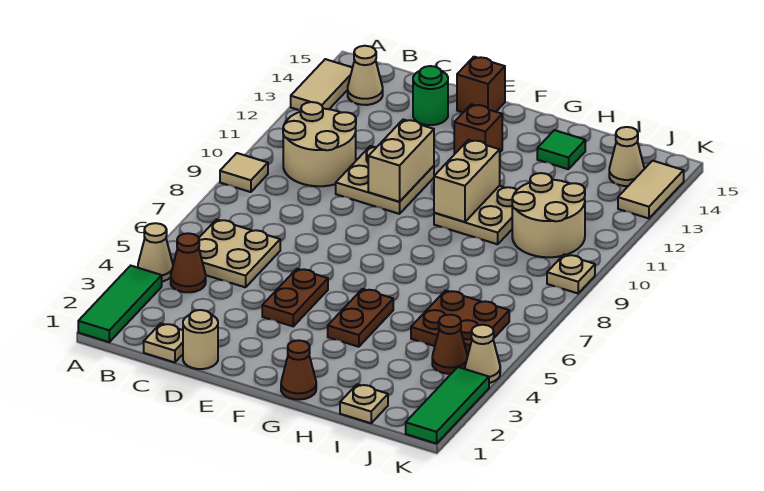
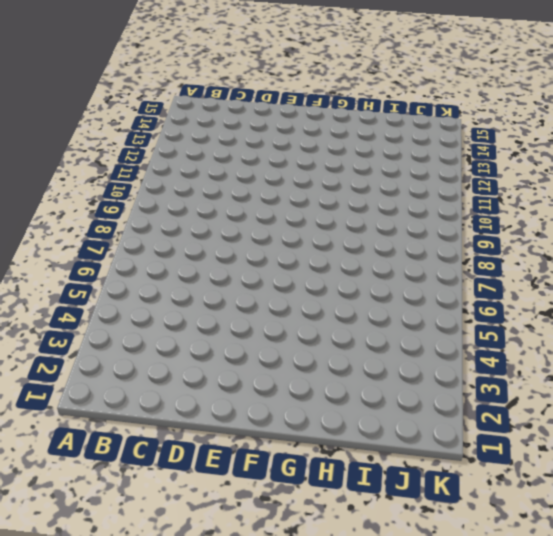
none -> green 1x3 tile [78,266,162,342]
none -> tan 1x1 cone [138,223,173,282]
none -> tan 1x1 tile [220,153,268,192]
none -> tan 1x2 tile [291,59,352,110]

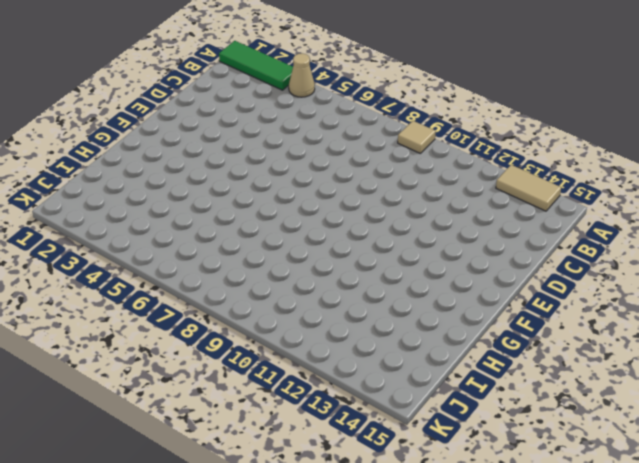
none -> brown 1x1 cone [171,233,206,292]
none -> tan 2x2 plate [199,219,280,287]
none -> tan 2x2 round brick [283,102,356,186]
none -> tan 1x1 cone [348,46,383,105]

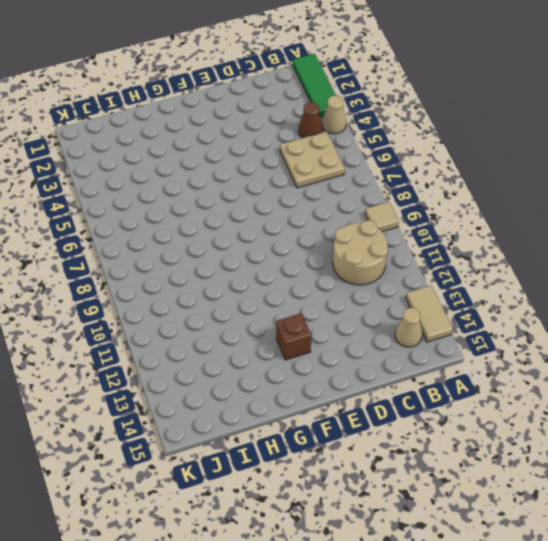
none -> tan 1x1 plate [144,323,183,362]
none -> tan 1x1 round brick [183,310,218,369]
none -> tan 2x2 plate [336,146,434,214]
none -> green 1x1 round brick [413,66,448,125]

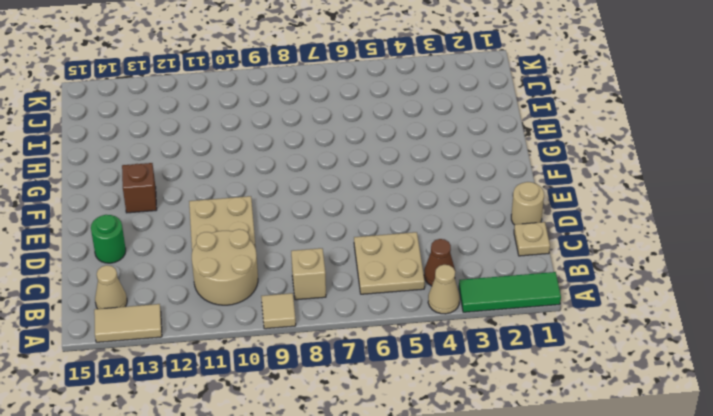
tan 1x1 brick [291,248,326,300] -> none
none -> brown 1x2 plate [262,269,328,326]
none -> brown 1x1 brick [457,57,505,112]
none -> brown 1x1 cone [281,340,316,399]
none -> brown 1x2 plate [328,289,393,347]

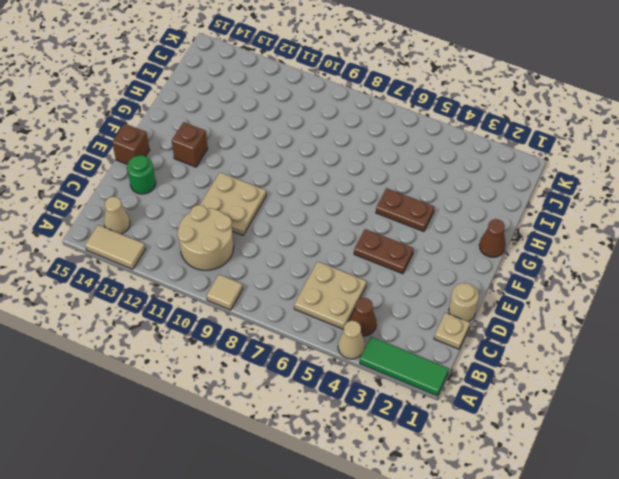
none -> tan 2x2 plate [434,186,517,244]
none -> green 1x1 tile [537,130,585,169]
none -> tan 1x1 plate [340,384,388,423]
none -> brown 2x2 plate [411,290,509,356]

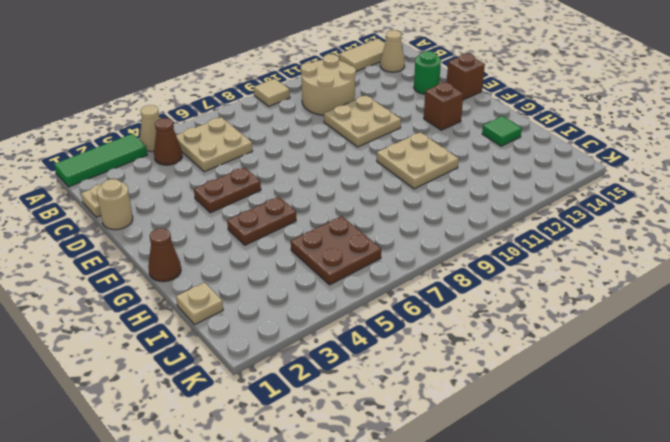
none -> tan 2x2 round brick [512,173,585,257]
none -> brown 1x1 cone [432,315,467,374]
none -> tan 1x1 cone [609,127,644,186]
none -> green 1x3 tile [406,367,489,444]

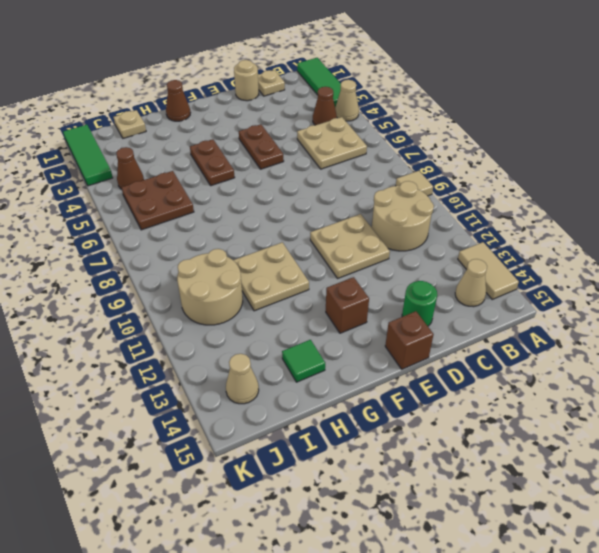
none -> tan 1x1 cone [465,325,500,383]
none -> tan 1x1 plate [547,254,595,293]
none -> tan 1x2 tile [618,161,684,218]
none -> tan 1x2 brick [368,120,434,202]

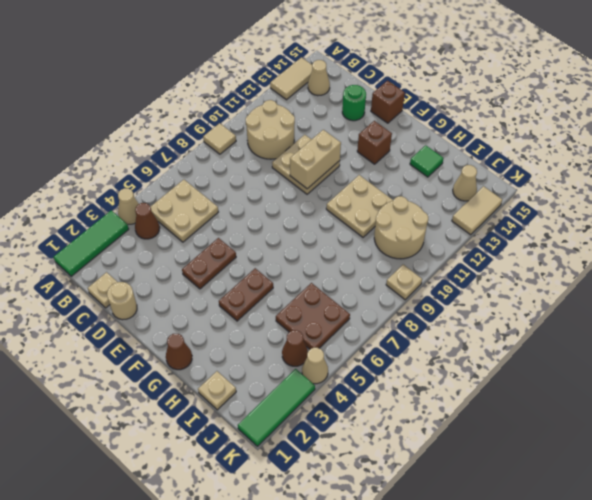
none -> tan 1x2 brick [434,140,500,222]

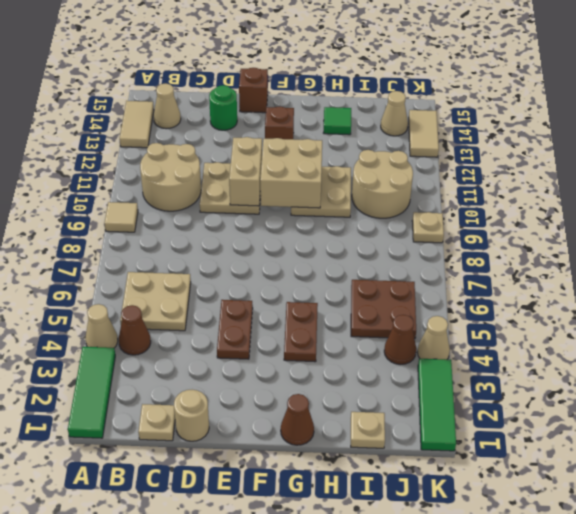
tan 2x2 brick [260,138,322,208] -> tan 1x2 brick [434,140,500,222]

